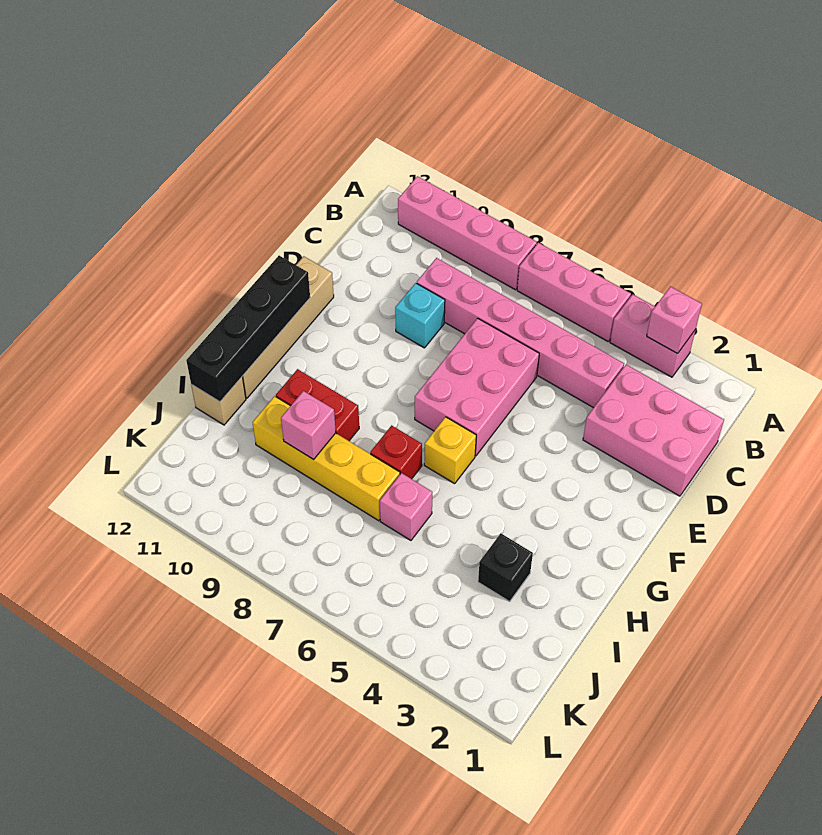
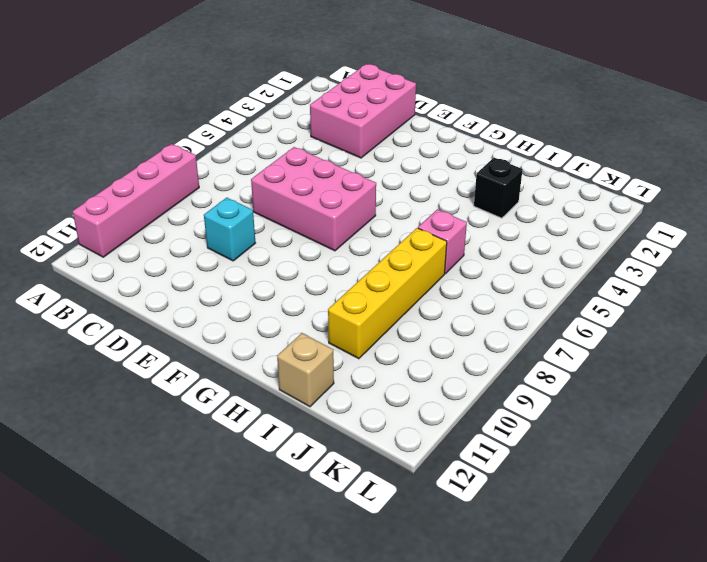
none -> pink 1x2 brick [610,294,696,377]
none -> pink 1x3 brick [517,243,631,341]
none -> pink 1x6 brick [417,258,624,408]

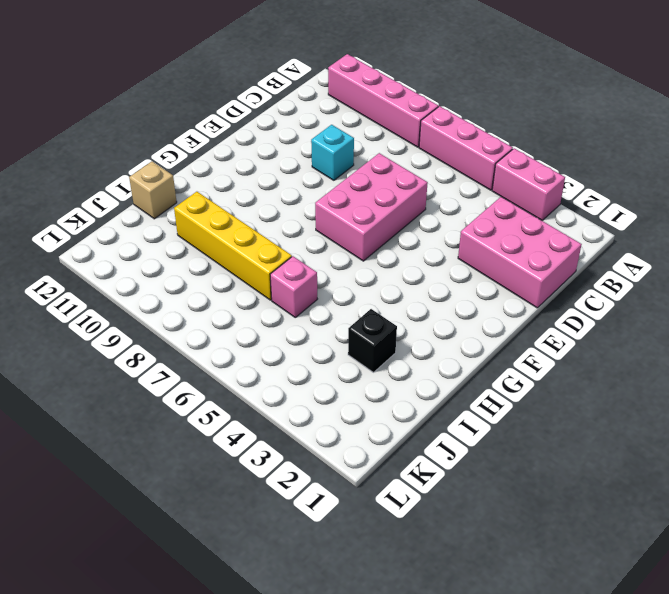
none -> pink 1x6 brick [417,258,624,408]
none -> tan 1x4 brick [242,256,334,398]
none -> yellow 1x1 brick [424,417,476,484]

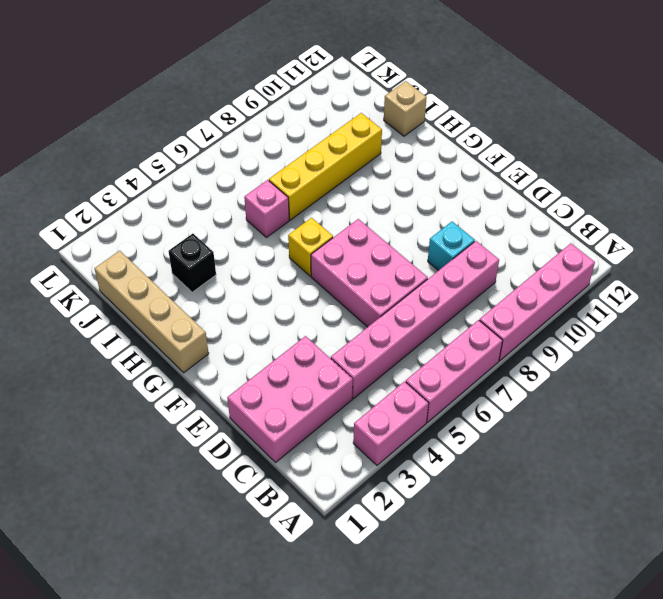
tan 1x4 brick [94,251,209,373] -> tan 1x4 brick moved to [242,256,334,398]
none -> red 1x1 brick [370,425,422,479]
none -> red 1x2 brick [276,369,359,441]
none -> pink 1x1 brick [647,287,702,353]

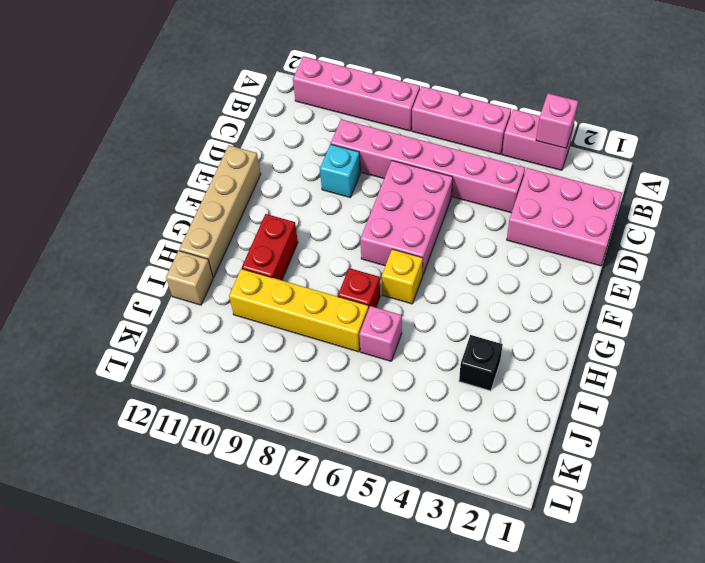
red 1x2 brick [242,214,298,280] -> red 1x2 brick turned to [276,369,359,441]
none -> black 1x4 brick [186,256,310,402]
none -> pink 1x1 brick [281,391,336,459]

